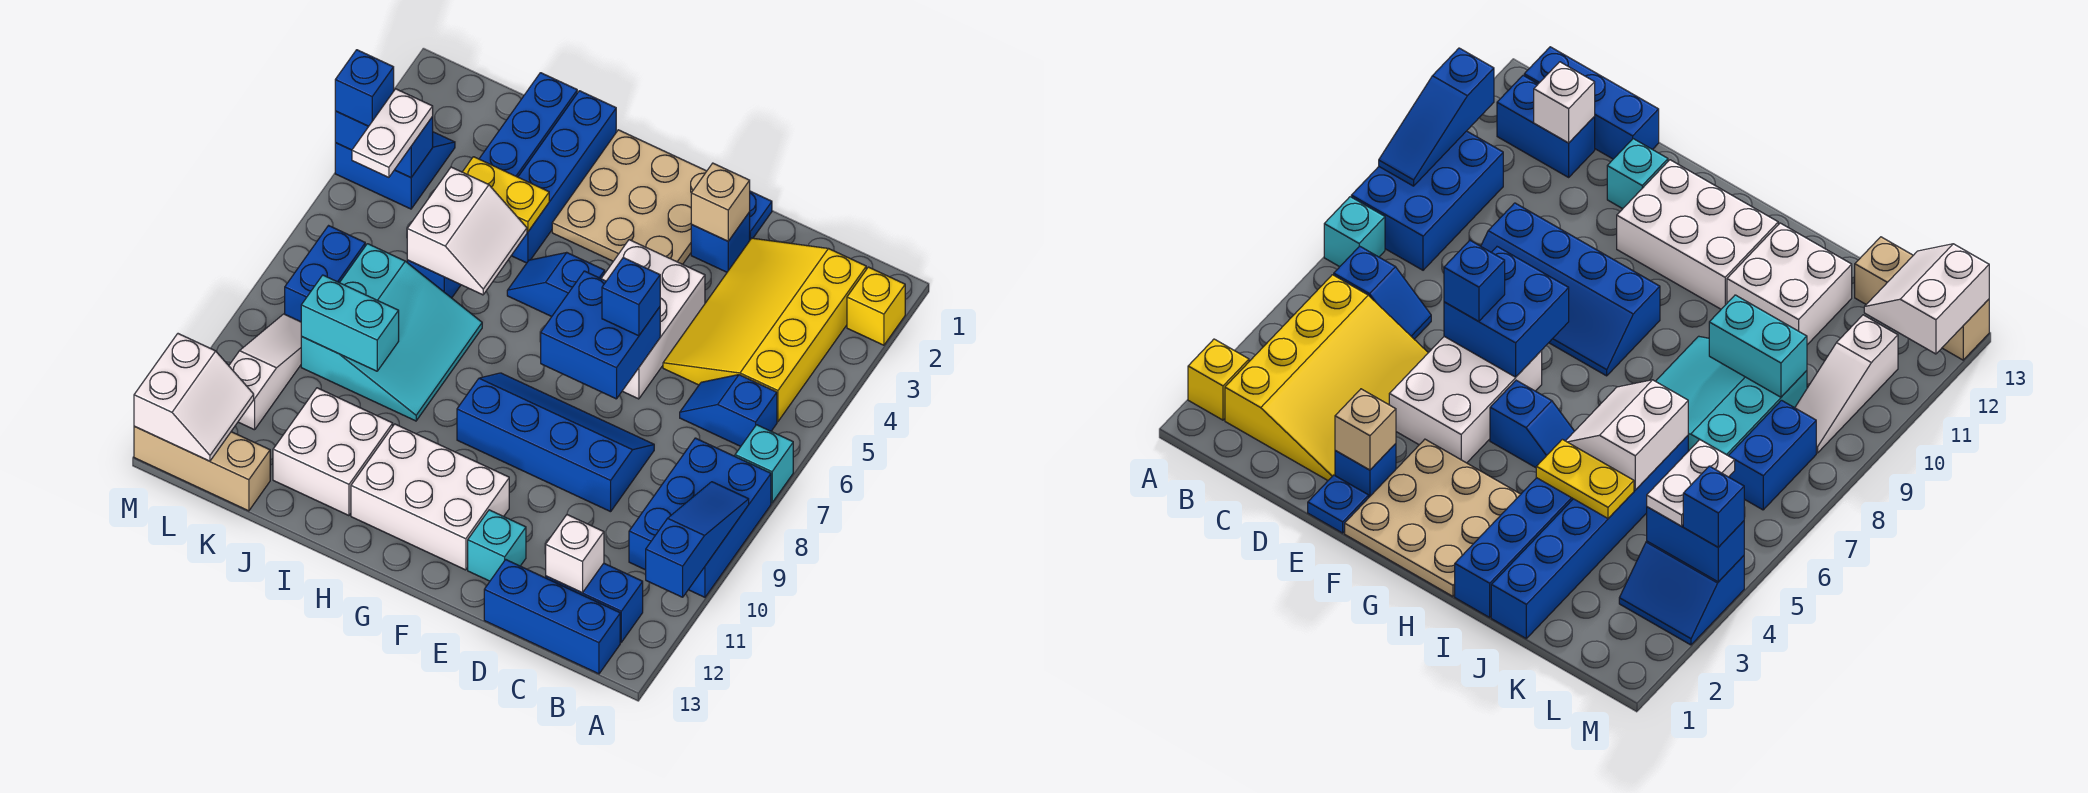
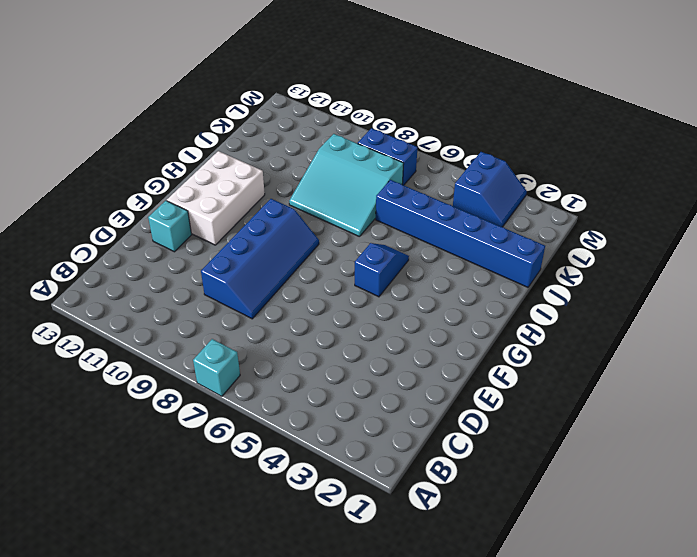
none -> yellow 1x1 brick [847,267,905,345]
none -> blue 2x3 brick [629,438,771,597]
none -> yellow 3x4 slope [663,238,866,422]
none -> blue 1x2 slope [680,375,777,446]

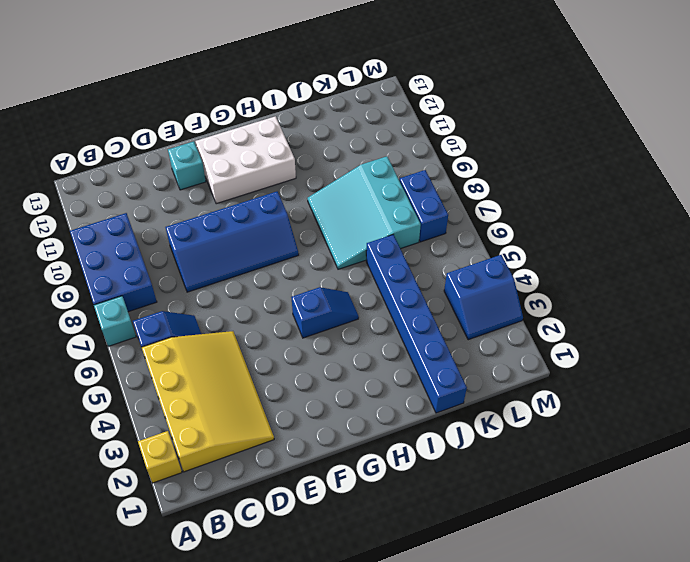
none -> blue 1x2 brick [546,563,643,642]
none -> blue 1x3 brick [484,560,620,674]
none -> blue 1x1 plate [750,191,772,240]
none -> blue 1x1 brick [691,212,750,272]

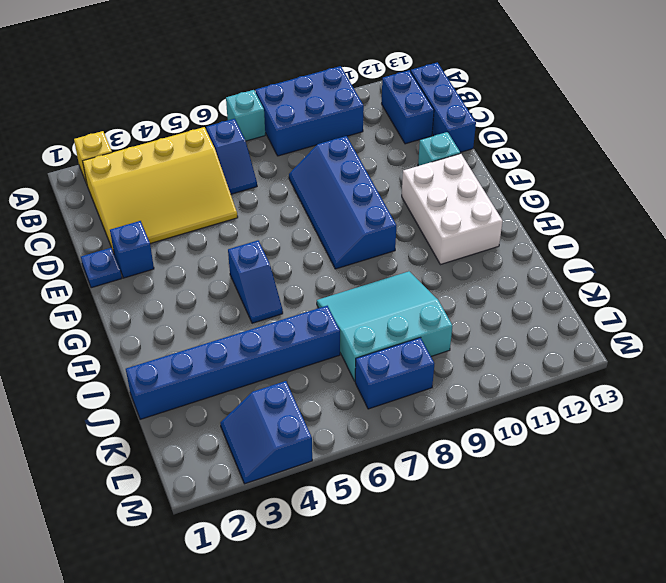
none -> white 2x3 brick [601,240,705,399]
none -> tan 3x3 plate [552,130,707,264]
none -> blue 1x4 brick [511,91,616,263]
none -> white 2x2 brick [273,388,393,516]

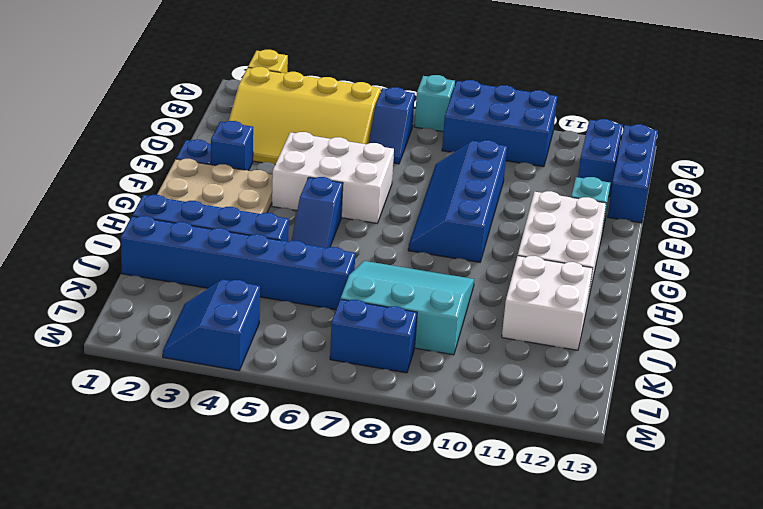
none -> tan 1x3 brick [134,426,270,511]
none -> white 1x3 slope [229,314,302,430]
none -> blue 1x3 slope [646,482,749,597]
none -> white 1x1 brick [546,515,604,593]

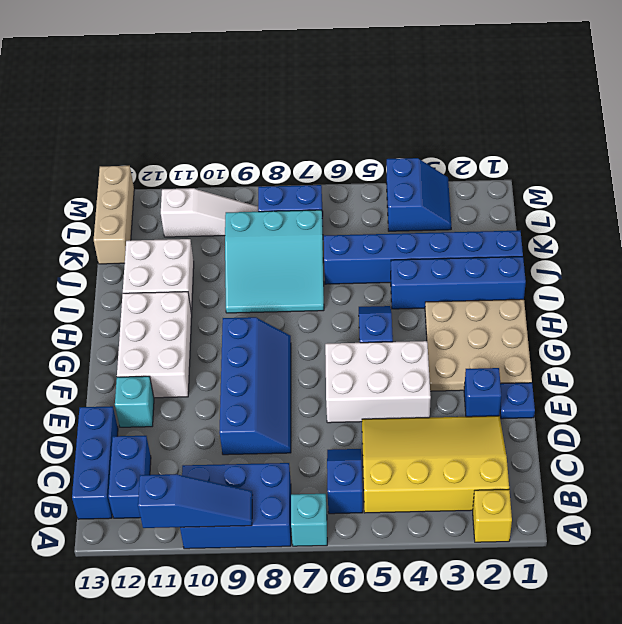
none -> white 1x1 brick [546,515,604,593]
none -> tan 1x1 brick [691,163,750,241]
none -> blue 2x2 brick [541,271,660,399]
none -> yellow 1x2 plate [463,157,549,232]

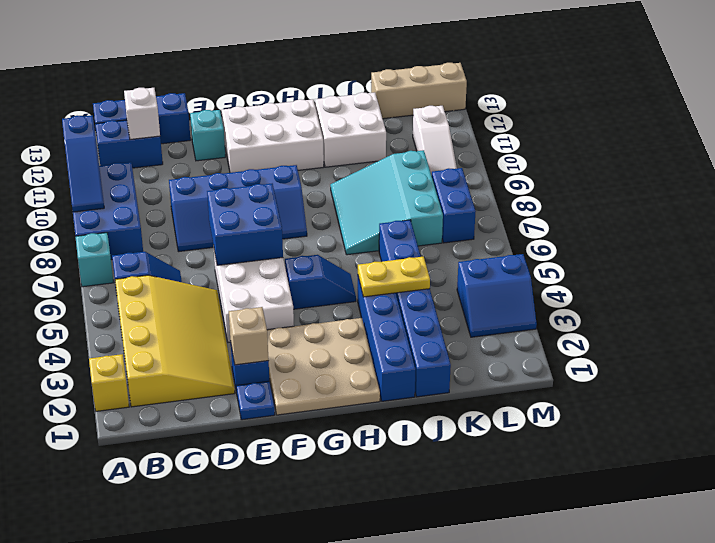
none -> white 2x2 slope [407,167,527,295]
none -> cyan 1x2 brick [301,275,399,371]
none -> blue 1x2 brick [335,111,433,178]
none -> white 2x2 slope [134,334,254,461]

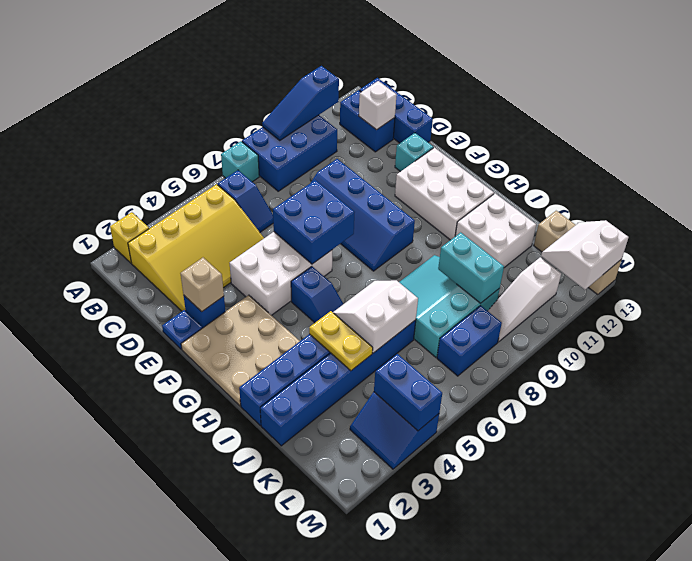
none -> blue 1x1 brick [602,257,660,336]
none -> white 1x2 plate [352,89,433,177]
none -> blue 1x1 brick [335,50,394,126]

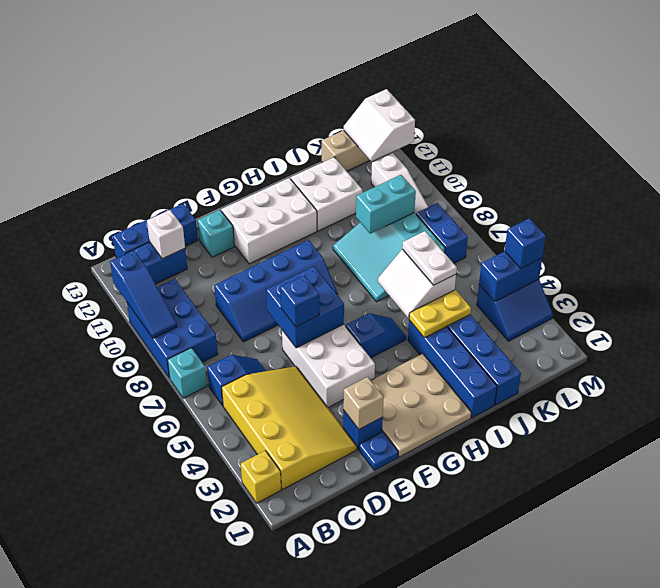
white 1x2 plate [402,231,457,285] -> white 1x2 plate moved to [352,89,433,177]

